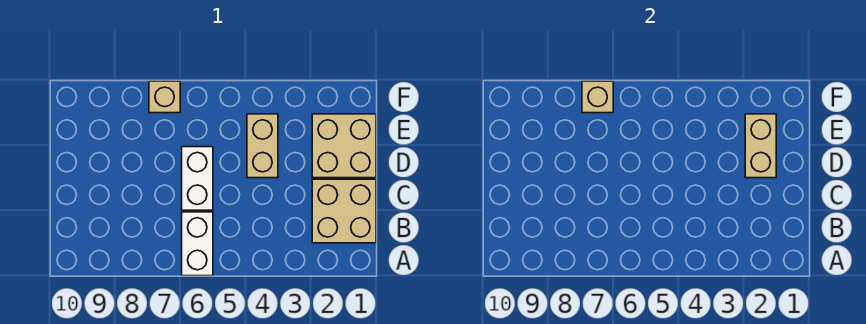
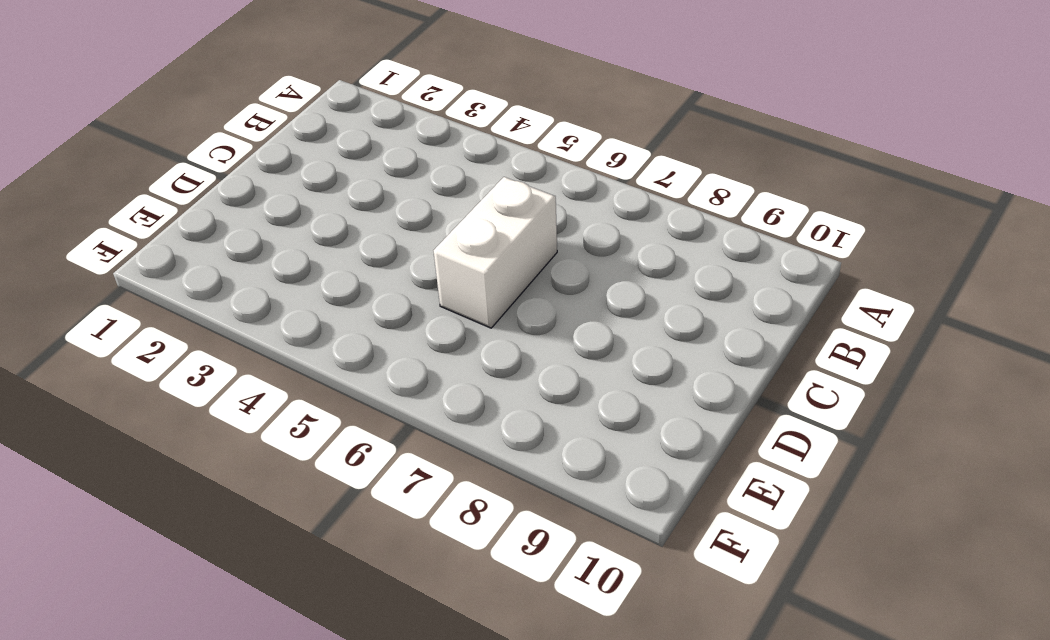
none -> white 1x2 brick [182,212,213,276]
none -> tan 2x2 brick [312,179,376,243]

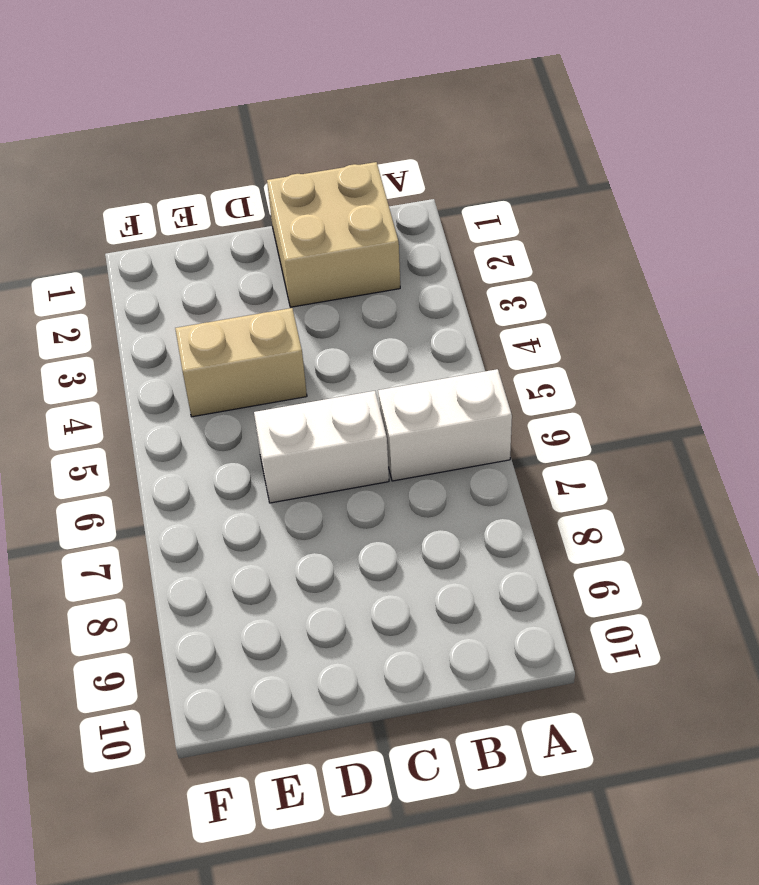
none -> tan 2x2 brick [312,114,376,178]
none -> tan 1x1 brick [149,81,180,113]

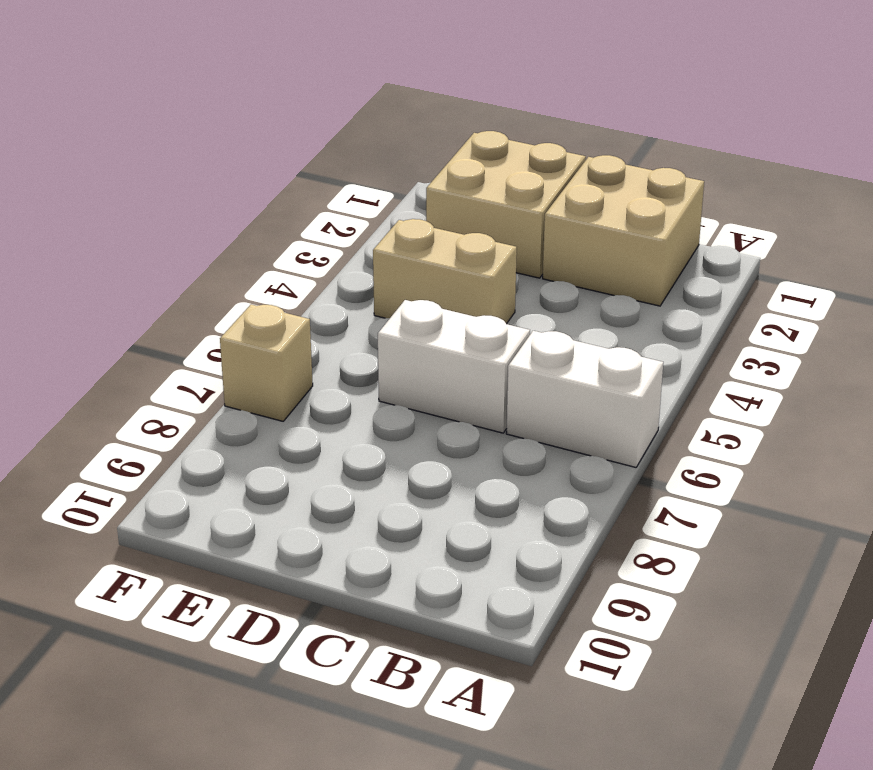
none -> tan 1x2 brick [745,114,776,178]
none -> tan 1x1 brick [582,81,613,113]

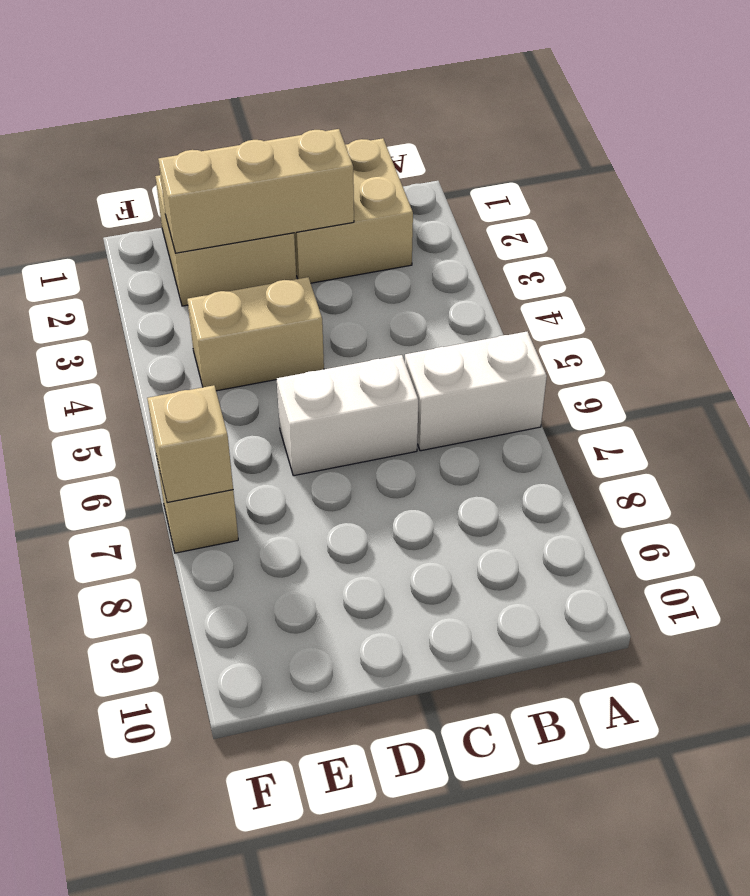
tan 1x3 brick [158,129,354,253] -> tan 1x2 brick [745,114,776,178]

